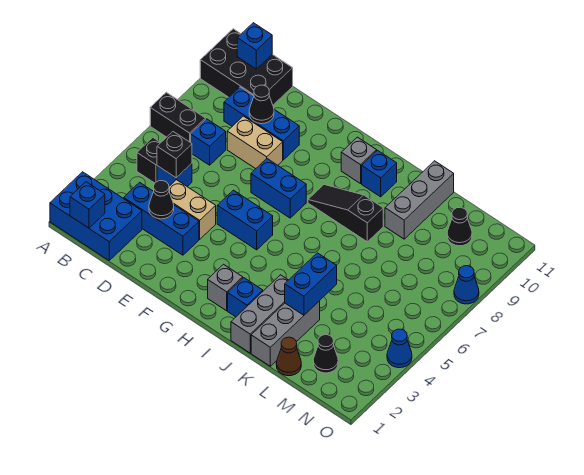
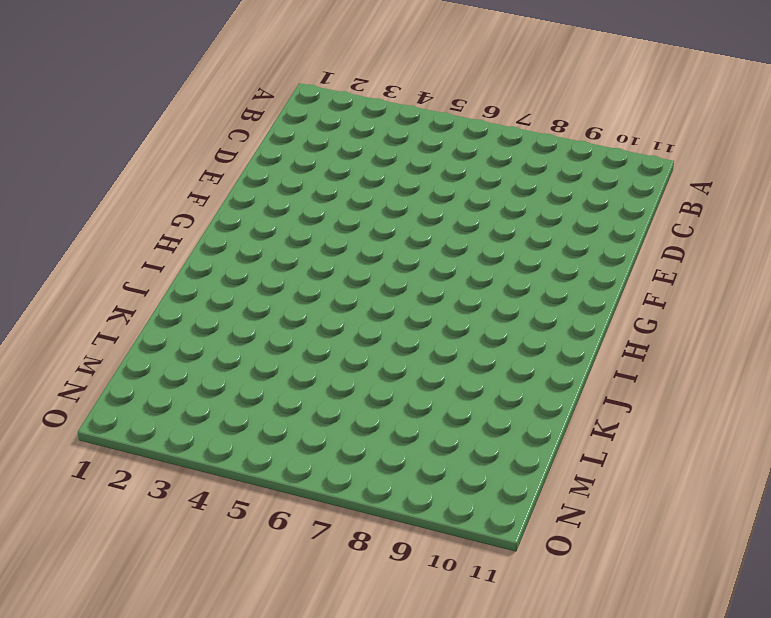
none -> blue 2x3 brick [50,172,142,260]
none -> black 1x2 brick [150,92,205,143]
none -> black 2x3 brick [200,29,293,105]
none -> black 1x1 brick [137,138,161,183]

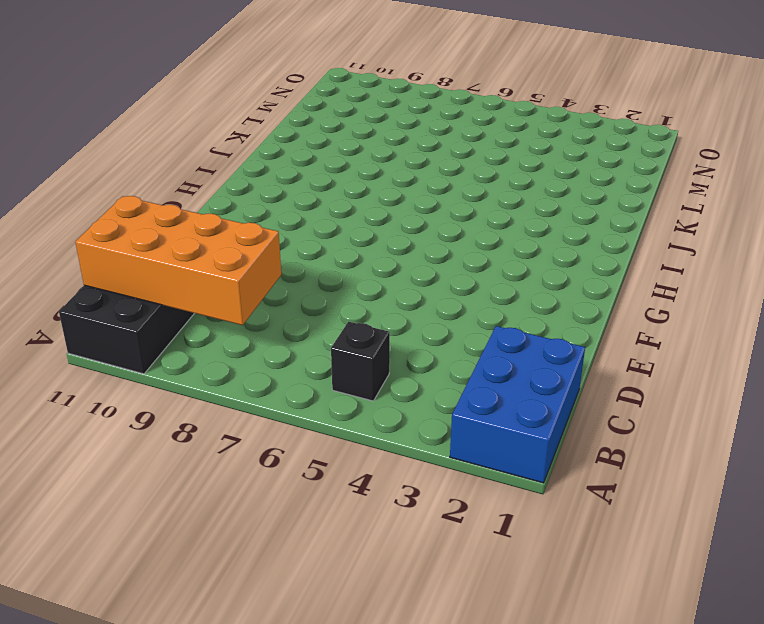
orange 2x4 brick [75,196,281,325] -> blue 1x1 brick [237,23,272,69]
none -> black 1x2 brick [150,92,205,143]
none -> blue 1x3 brick [124,182,199,255]
none -> blue 1x1 brick [157,164,192,187]
none -> blue 1x1 brick [191,119,226,165]

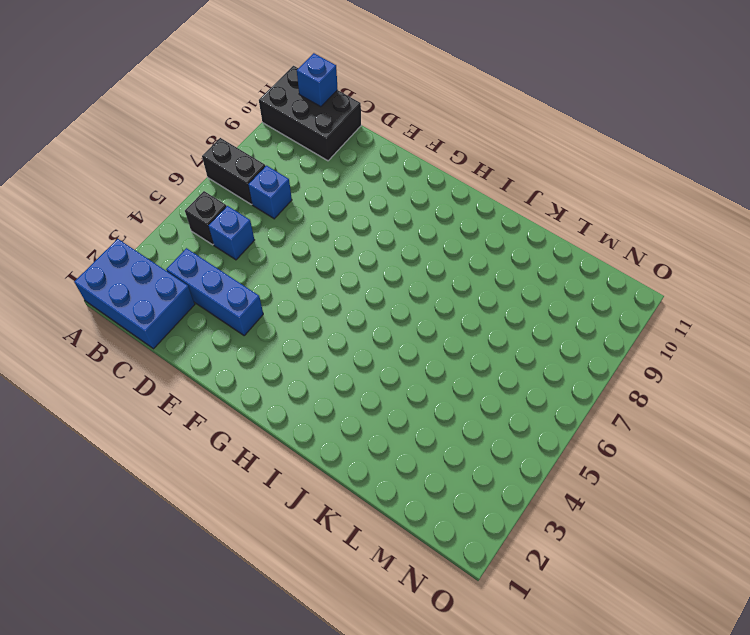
none -> blue 1x3 brick [224,87,299,160]
none -> tan 1x2 brick [169,180,216,239]
none -> tan 1x2 brick [227,116,283,169]
none -> blue 1x2 brick [217,190,273,250]

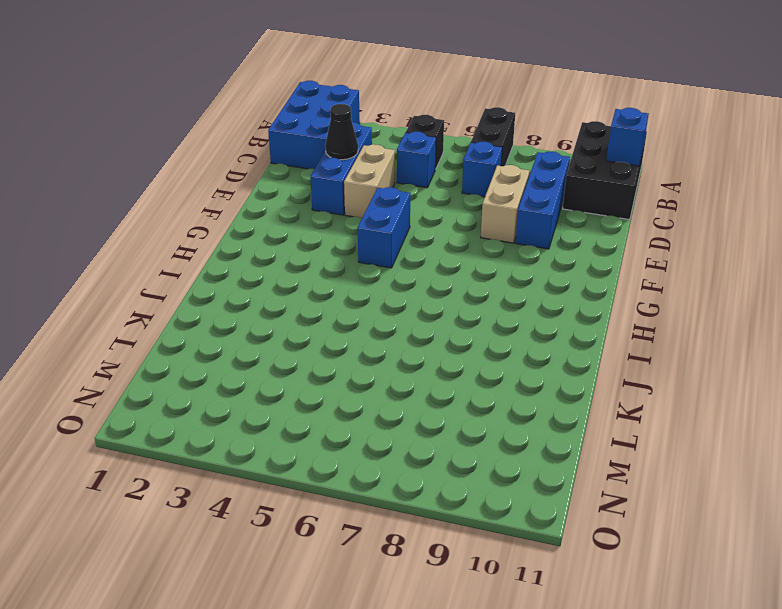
none -> blue 1x2 brick [251,159,306,218]
none -> grey 1x1 brick [208,264,243,311]
none -> black 1x3 slope [308,185,383,242]
none -> grey 1x1 brick [341,137,377,184]

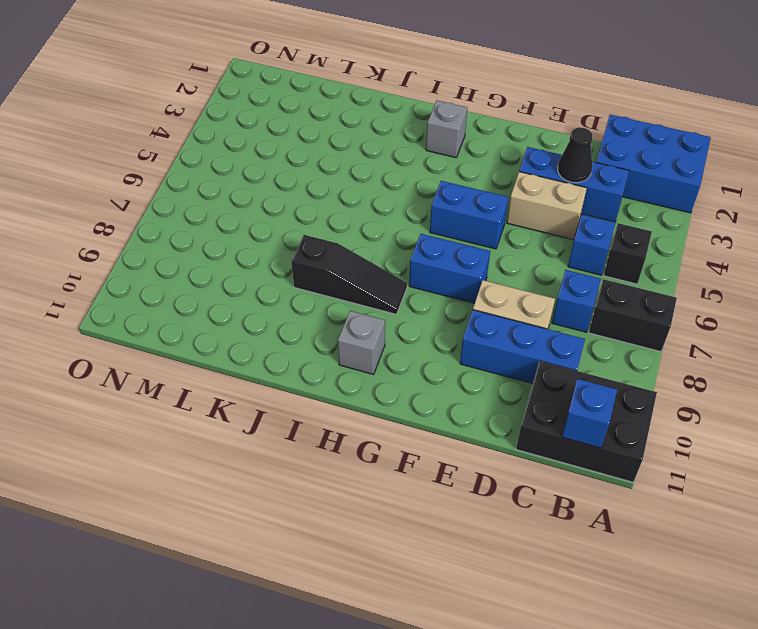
none -> blue 1x1 brick [228,278,263,317]
none -> blue 1x1 brick [362,150,397,197]
none -> grey 1x3 brick [231,275,288,353]
none -> grey 1x3 brick [251,301,320,366]

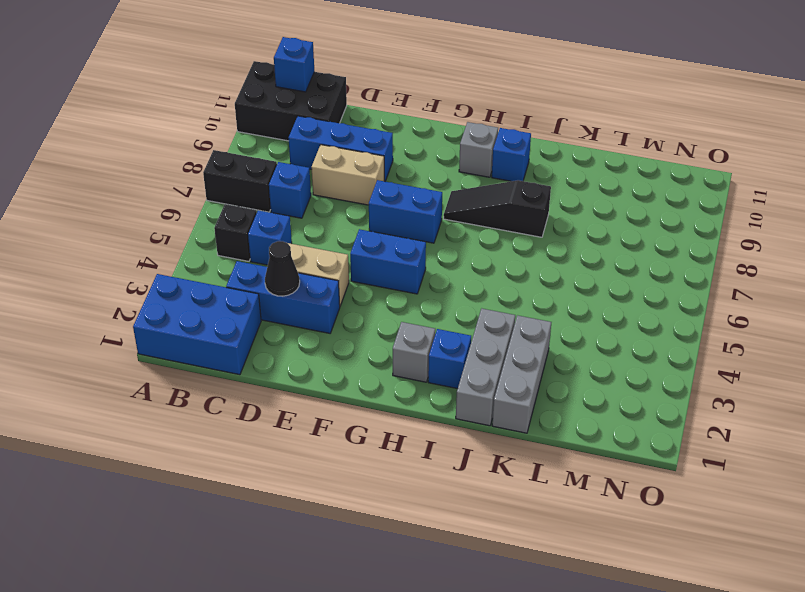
none -> grey 1x3 brick [385,161,454,239]
none -> brown 1x1 cone [276,337,301,376]
none -> black 1x1 cone [313,335,338,373]
none -> black 1x1 cone [447,207,472,246]

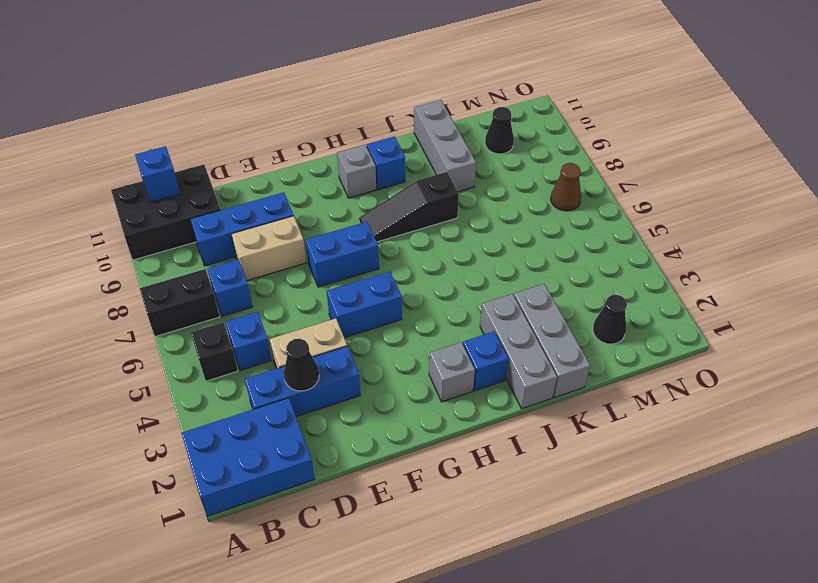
brown 1x1 cone [551,163,581,211] -> brown 1x1 cone moved to [276,337,301,376]
none -> blue 1x1 cone [387,329,412,368]
none -> blue 1x1 cone [454,266,479,304]
none -> blue 1x1 brick [70,182,105,228]
none -> black 1x1 brick [157,132,192,178]

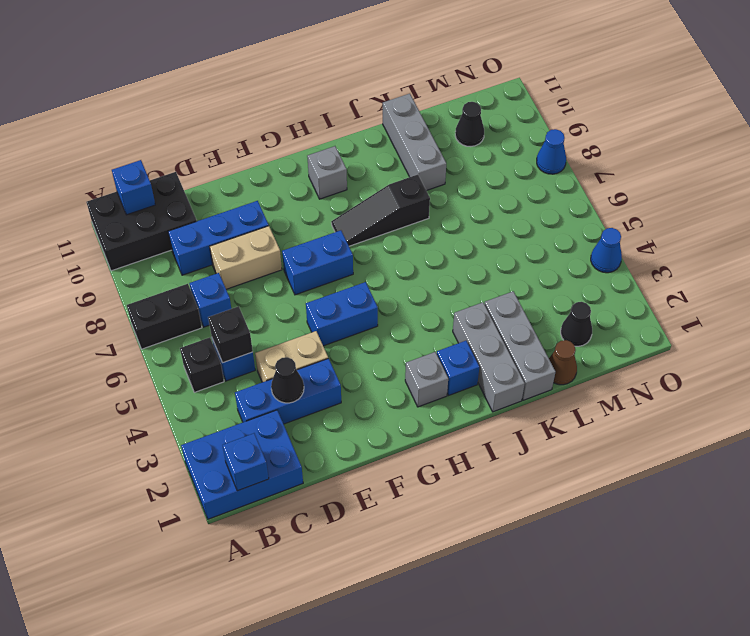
none -> blue 1x1 brick [362,150,397,197]
none -> black 1x1 cone [249,85,274,124]
none -> blue 1x2 brick [285,253,337,315]

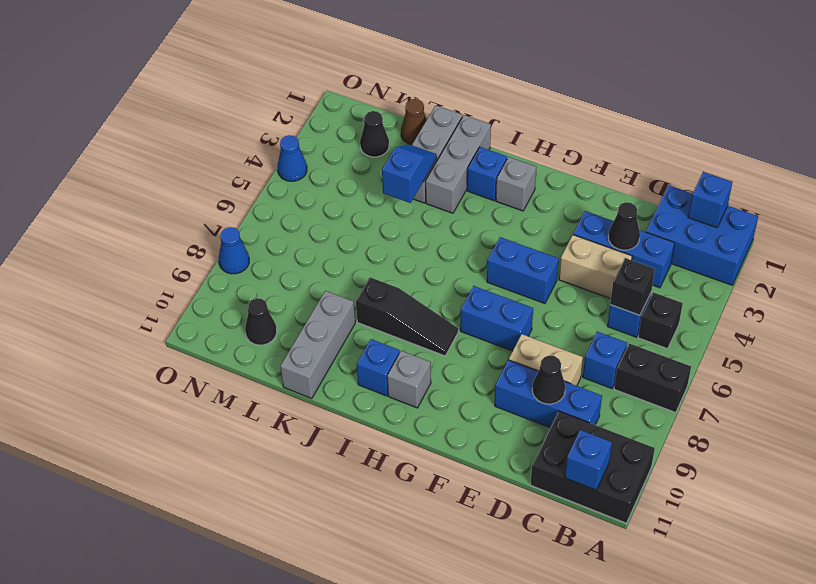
blue 1x2 slope [382,145,437,203] -> blue 1x2 brick [285,253,337,315]

